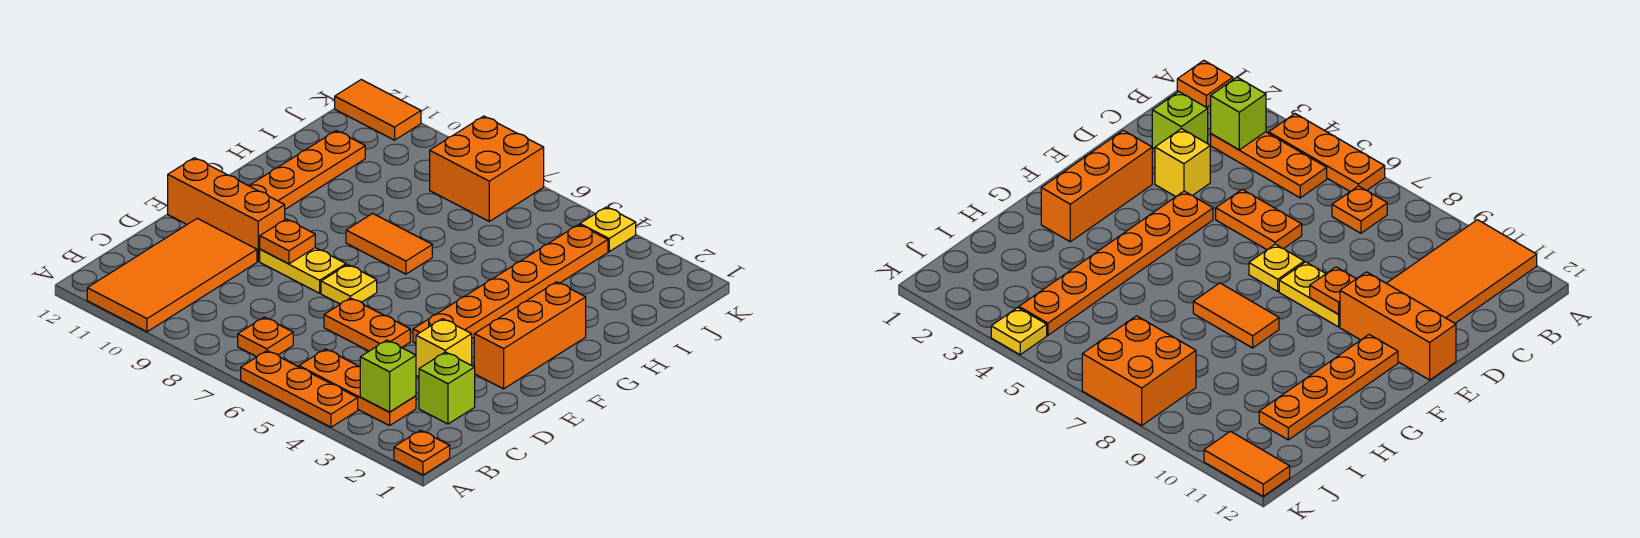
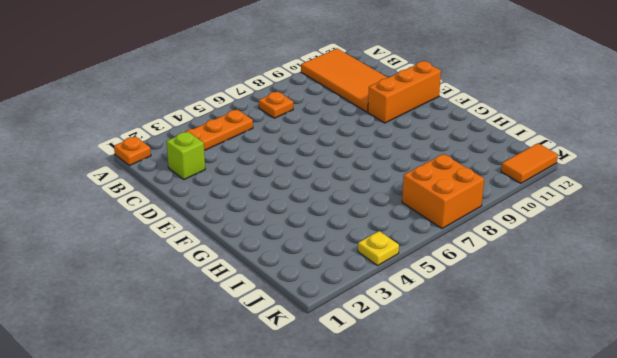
none -> orange 1x3 plate [241,351,358,427]
none -> yellow 1x1 brick [416,319,472,377]
none -> orange 1x2 plate [324,298,410,351]

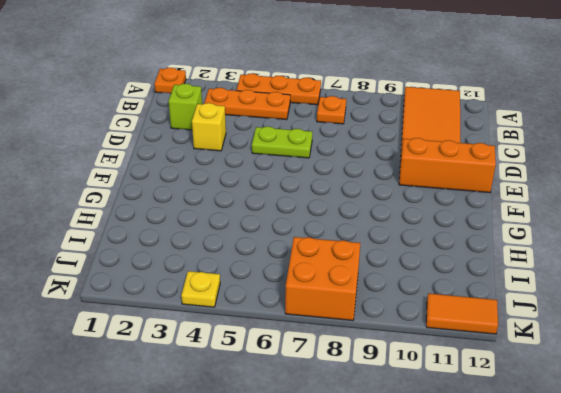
lime 1x2 plate [252,126,312,158] -> orange 1x2 plate [324,298,410,351]
none -> orange 1x3 brick [474,282,586,389]
none -> orange 1x6 plate [413,224,608,343]
none -> yellow 1x1 plate [321,265,377,304]

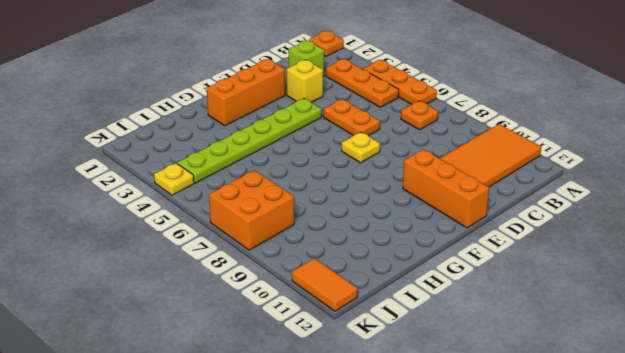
lime 1x6 plate [177,98,322,183] -> orange 1x6 plate [413,224,608,343]
none -> yellow 1x2 plate [260,248,346,293]
none -> orange 1x4 plate [249,131,365,209]
none -> orange 1x2 tile [346,213,432,274]

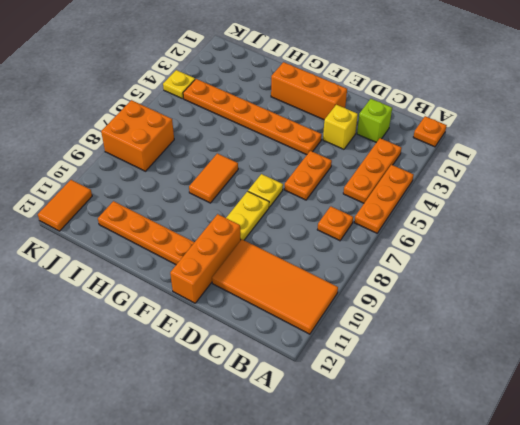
none -> lime 1x1 brick [360,340,416,412]
none -> orange 1x1 plate [260,219,315,264]

